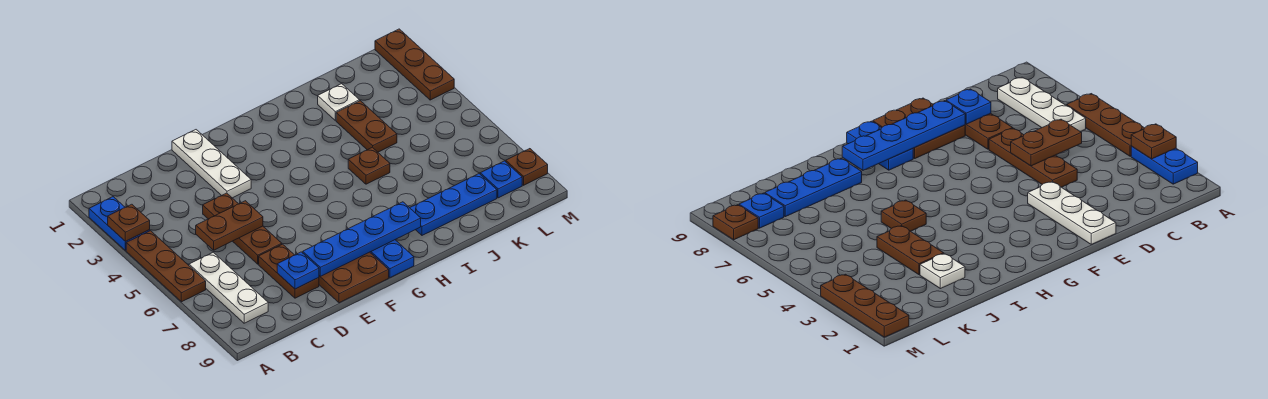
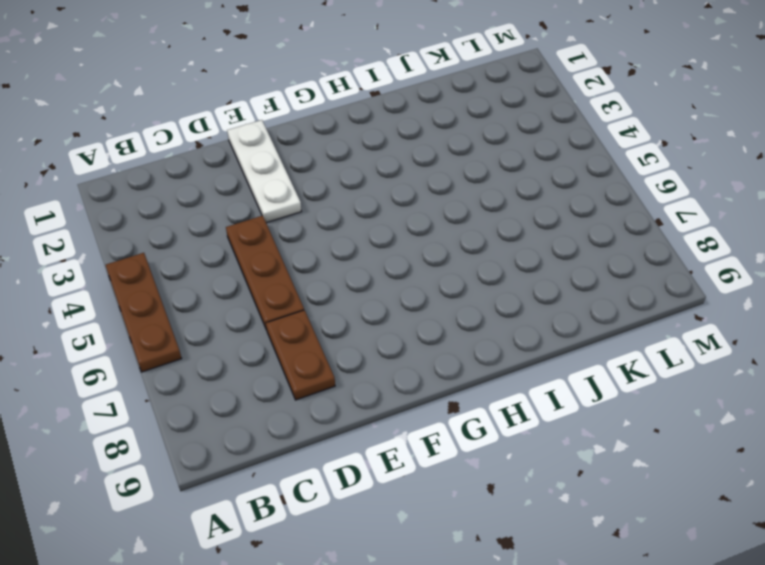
none -> blue 1x2 plate [89,197,150,251]
none -> white 1x3 plate [189,252,268,323]
none -> brown 2x2 plate [319,252,389,303]

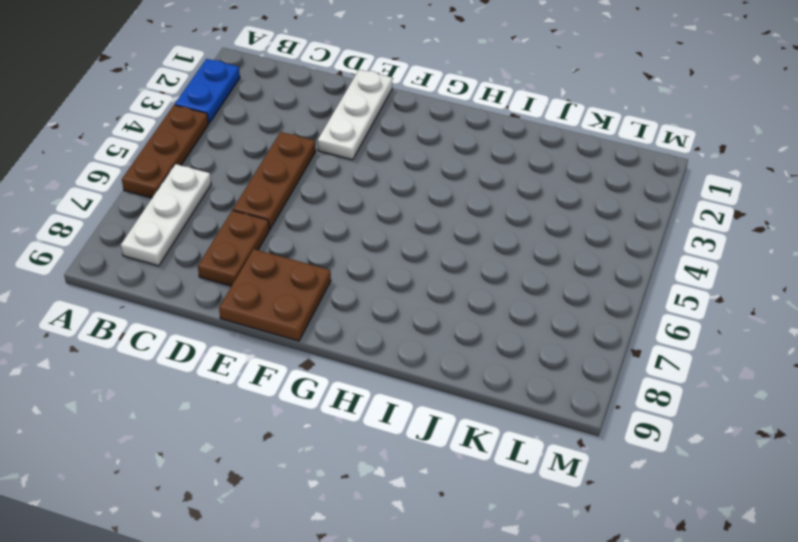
none -> blue 1x2 plate [370,240,414,278]
none -> brown 1x1 plate [348,147,390,184]
none -> blue 1x3 plate [410,174,497,235]

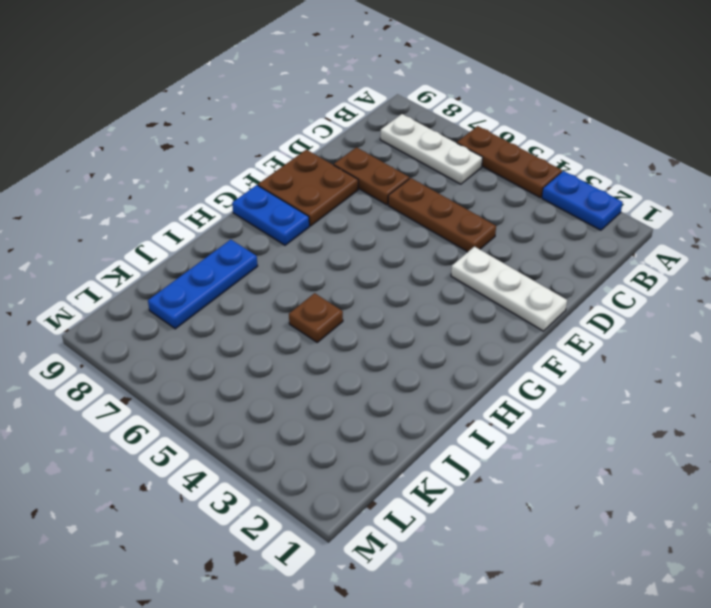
none -> white 1x1 plate [318,84,360,121]
none -> brown 1x2 plate [336,101,397,152]
none -> blue 1x1 plate [480,161,522,198]

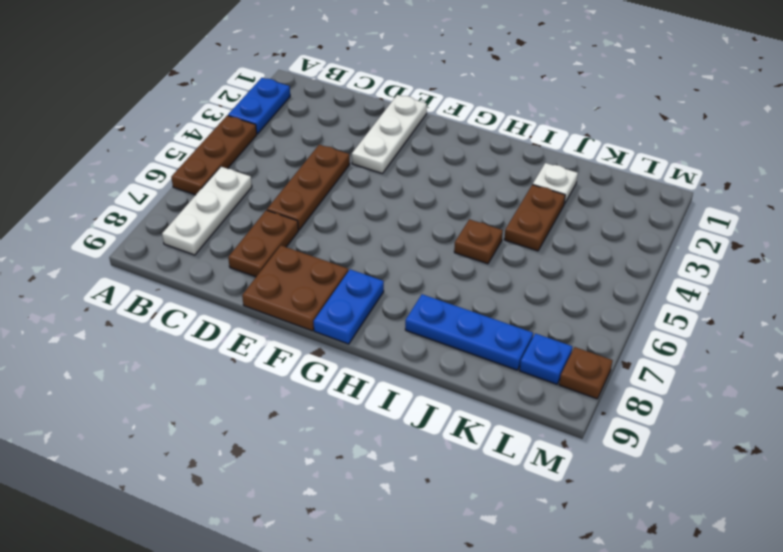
none -> brown 1x3 plate [375,29,454,100]
none -> brown 1x1 plate [108,204,150,241]
none -> brown 1x2 plate [196,201,263,250]

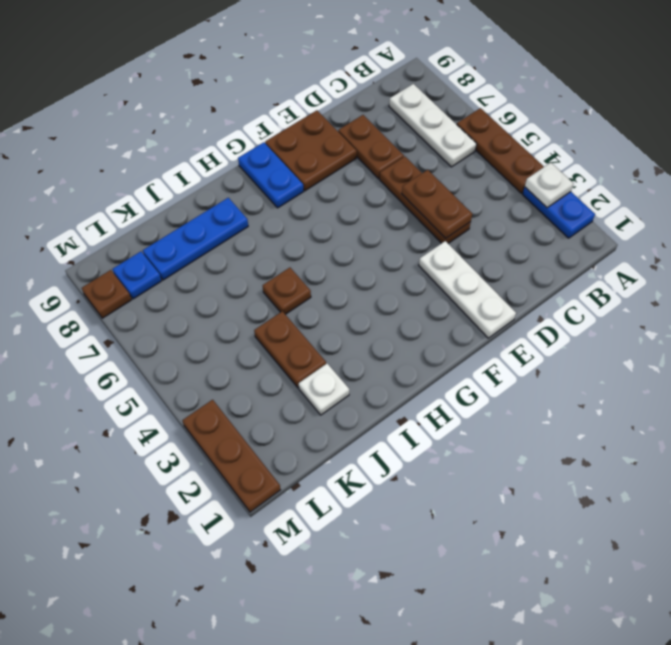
white 1x1 plate [525,163,574,208] -> brown 1x1 plate [108,204,150,241]
brown 1x2 plate [402,170,472,238] -> brown 1x2 plate turned to [196,201,263,250]
none -> blue 1x1 plate [277,252,319,289]
none -> blue 1x4 plate [303,202,421,276]

